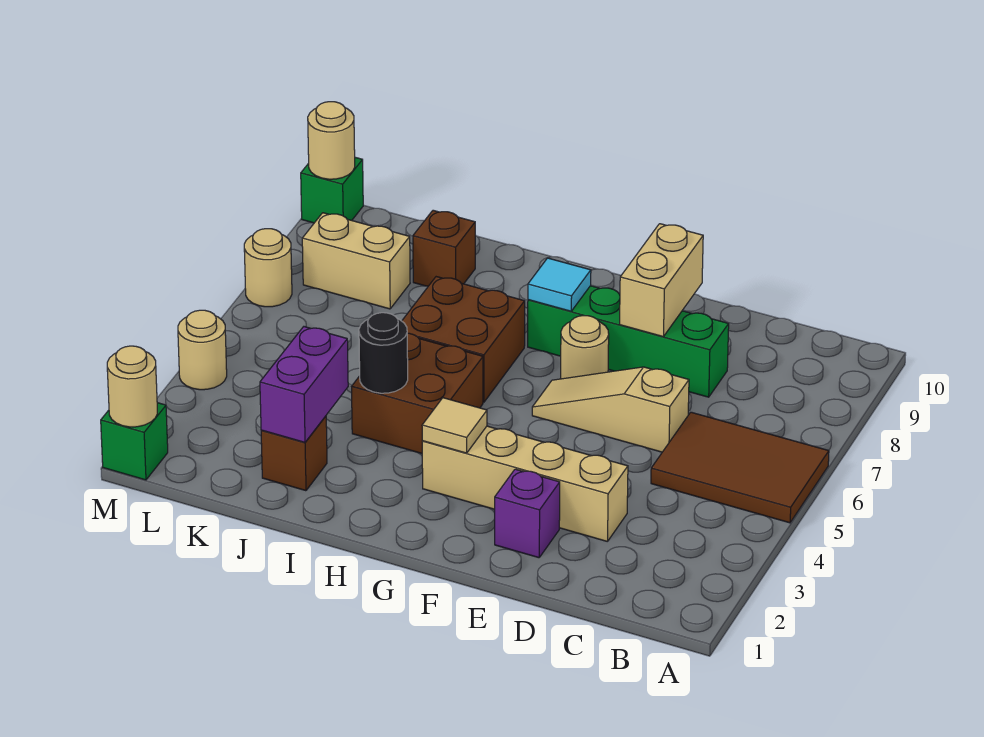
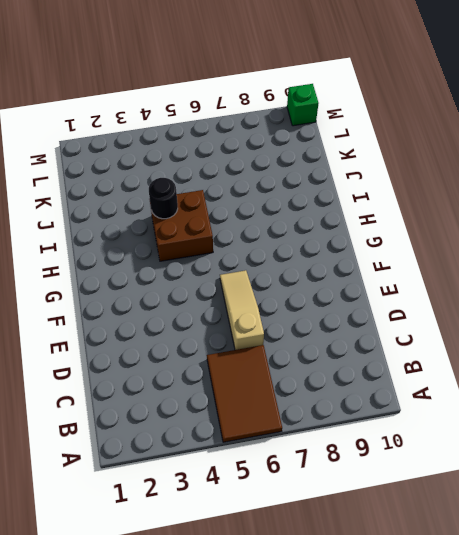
none -> tan 1x4 brick [422,426,628,542]
none -> green 1x4 brick [528,286,729,397]
none -> purple 1x1 brick [495,469,560,558]

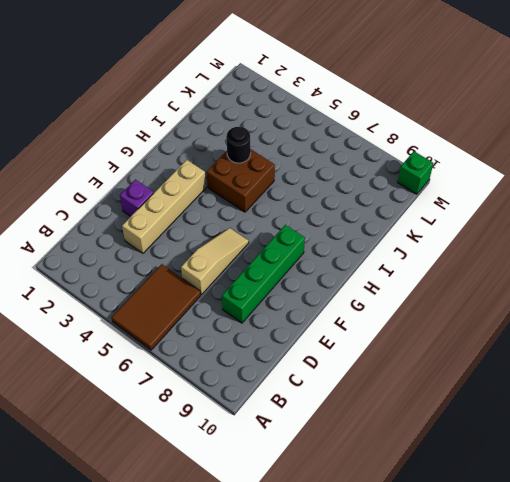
none -> tan 1x1 round brick [561,316,609,379]
none -> brown 2x2 brick [402,277,525,402]
none -> brown 1x1 brick [261,416,327,491]

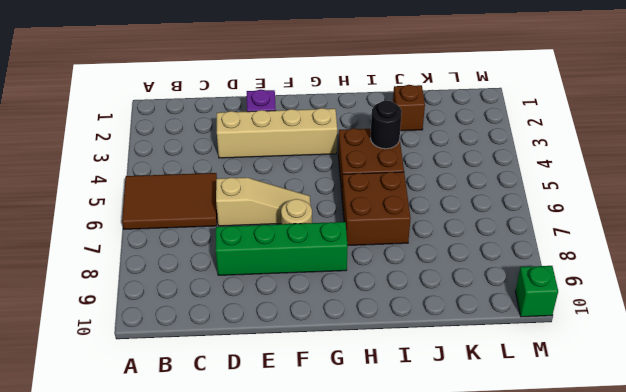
none -> brown 1x1 brick [413,210,475,286]
none -> tan 1x2 brick [302,213,410,309]
none -> green 1x1 brick [101,403,168,480]

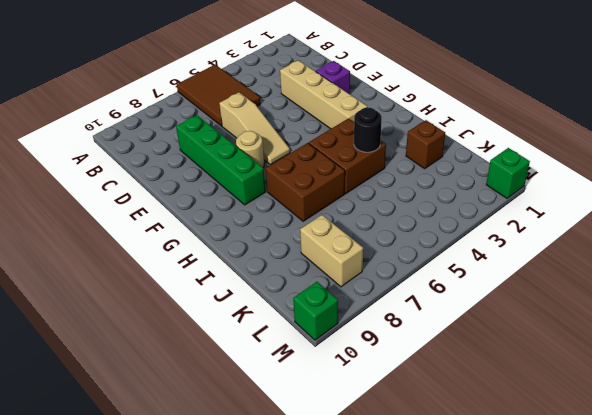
none -> brown 1x1 brick [413,210,475,286]
none -> tan 1x1 round brick [178,310,227,390]
none -> tan 1x1 round brick [244,229,292,307]

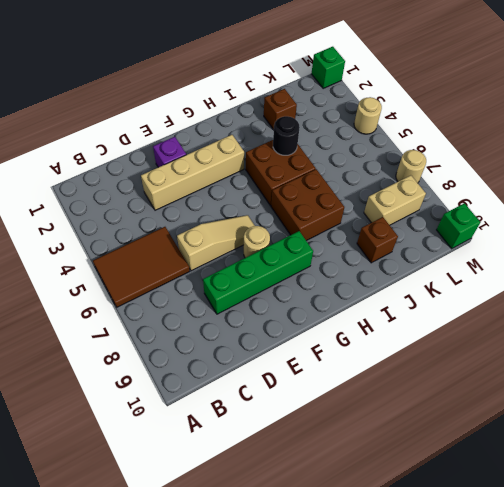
none -> tan 1x2 brick [620,224,703,337]
none -> tan 1x1 tile [422,398,487,453]
none -> cyan 1x1 tile [528,258,591,311]

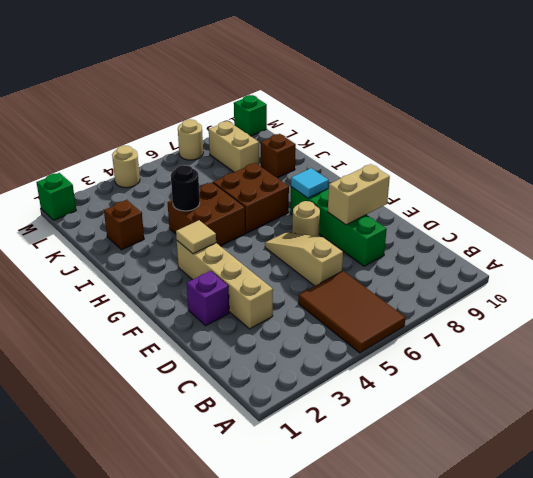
none -> purple 1x2 brick [260,327,348,442]
none -> tan 1x1 round brick [107,346,157,427]
none -> tan 1x1 round brick [308,102,355,179]

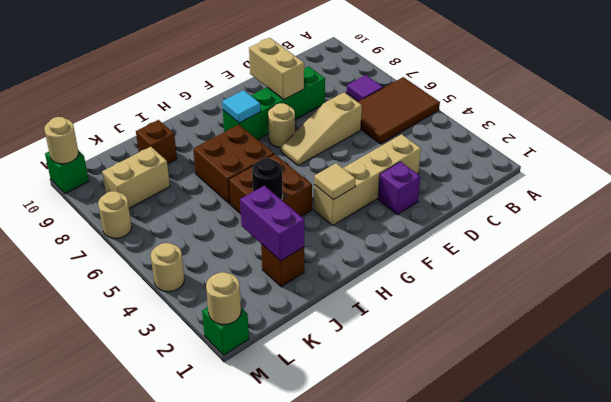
purple 1x1 tile [347,75,383,101] -> none

